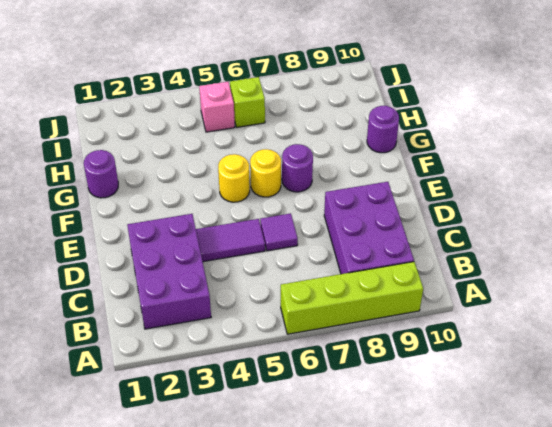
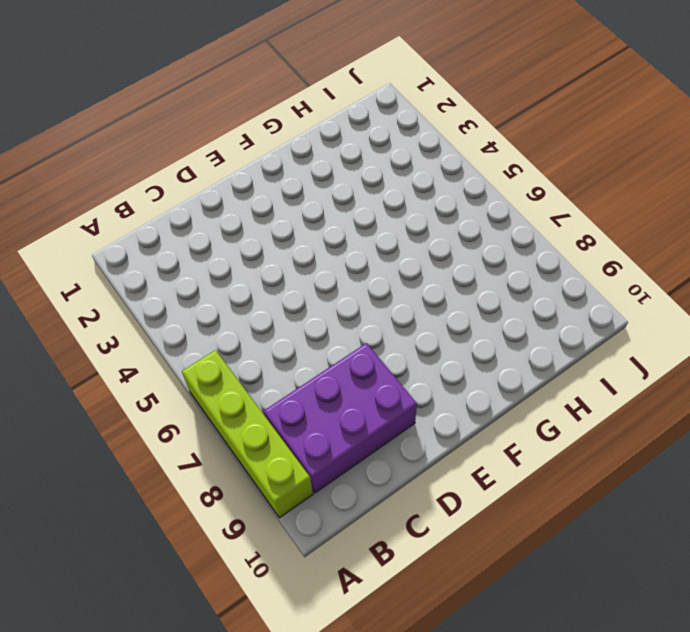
none -> purple 2x3 brick [127,214,211,329]
none -> purple 1x2 tile [196,219,265,262]
none -> purple 1x1 tile [260,213,298,251]

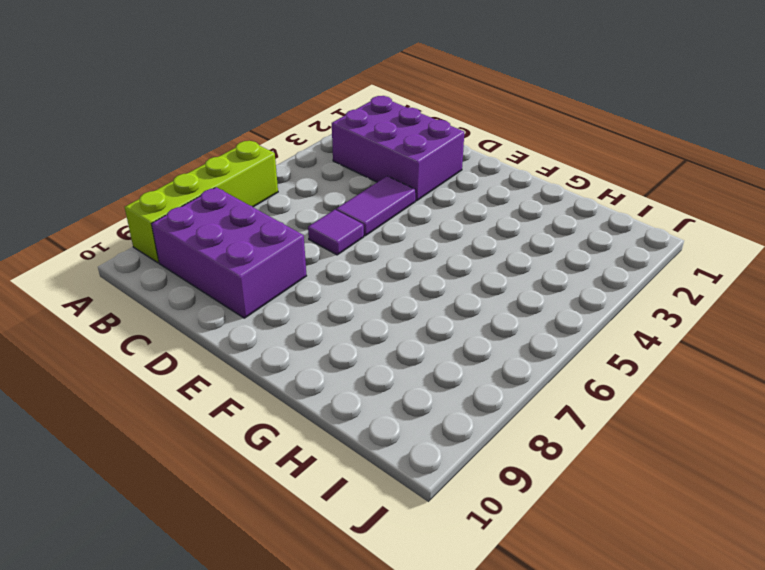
none -> yellow 1x1 round brick [218,154,250,202]
none -> yellow 1x1 round brick [250,149,281,197]
none -> purple 1x1 round brick [282,144,313,192]

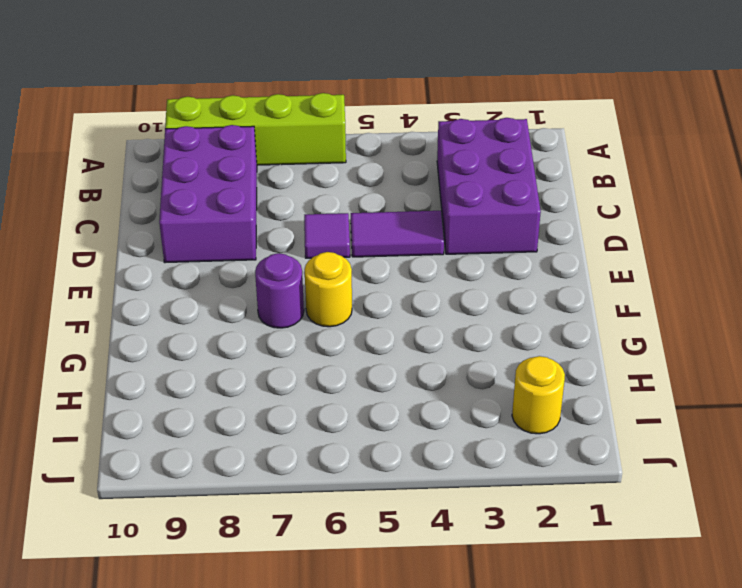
yellow 1x1 round brick [512,356,565,434] -> yellow 1x1 round brick moved to [218,154,250,202]
none -> purple 1x1 round brick [84,150,118,198]
none -> purple 1x1 round brick [367,106,399,153]
none -> pink 1x1 brick [199,82,235,132]

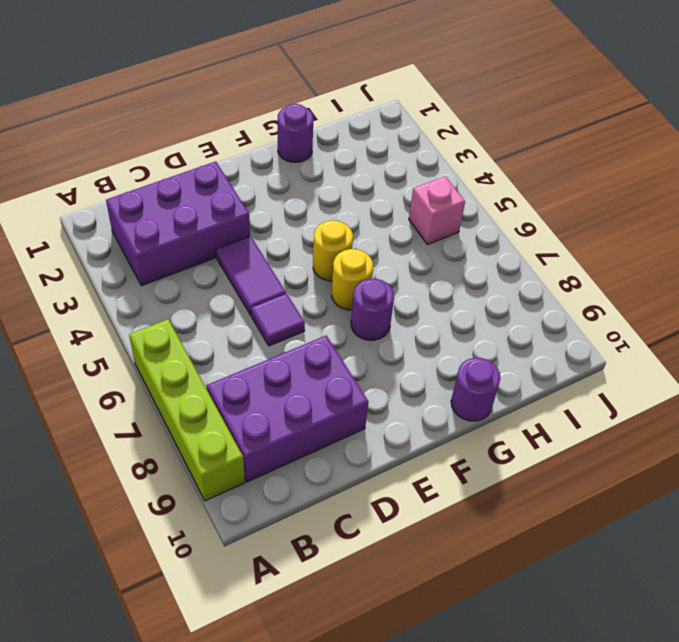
none -> lime 1x1 brick [230,77,265,127]

